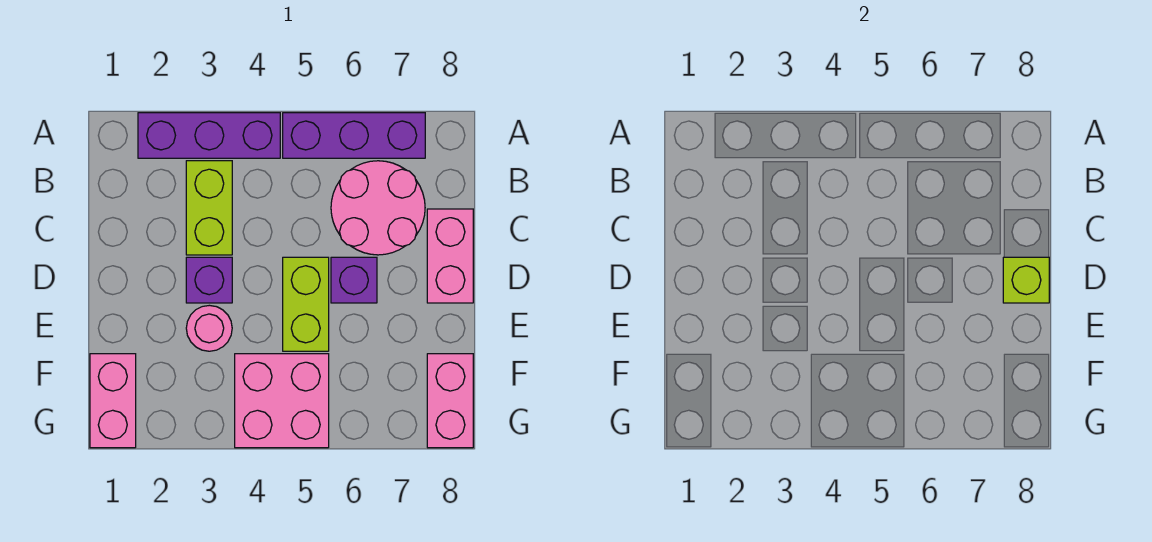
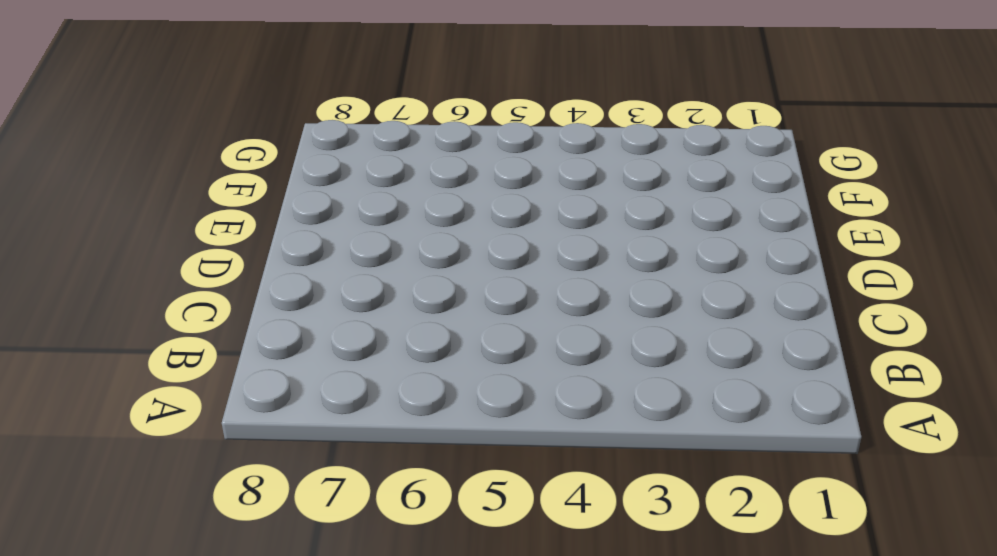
none -> purple 1x3 brick [138,113,280,158]
none -> purple 1x3 brick [283,113,425,158]
none -> lime 1x2 brick [186,161,232,255]

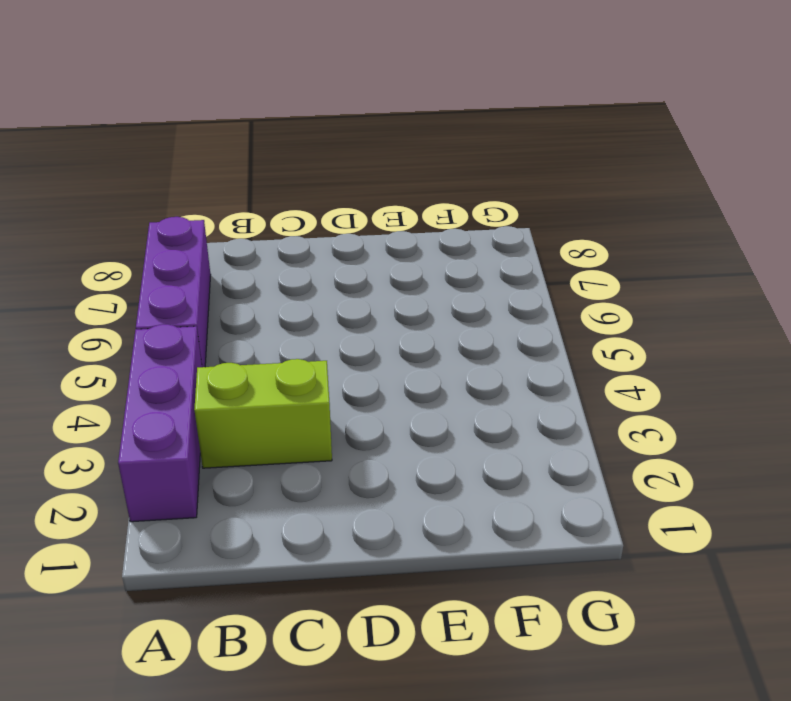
none -> pink 2x2 round brick [331,161,425,255]
none -> pink 1x2 brick [427,209,473,303]
none -> purple 1x1 brick [186,257,232,303]

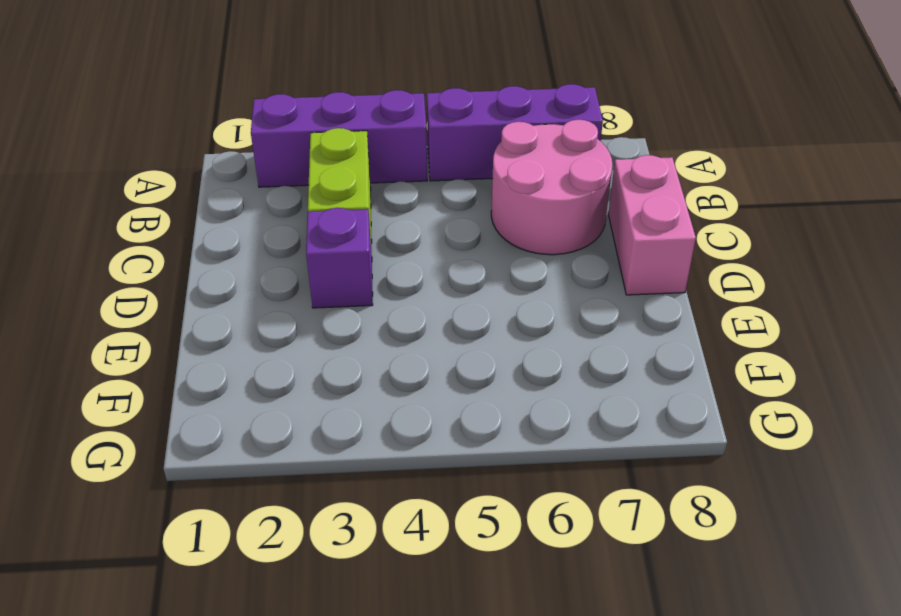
none -> lime 1x2 brick [283,257,329,351]
none -> purple 1x1 brick [331,257,377,303]
none -> pink 1x1 round brick [186,305,232,351]

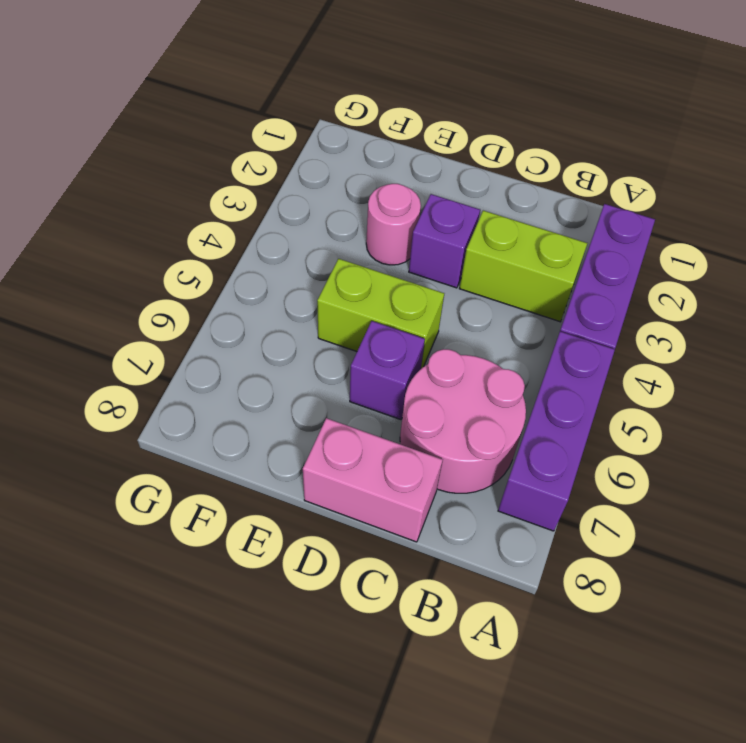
none -> pink 1x2 brick [90,354,136,448]
none -> pink 2x2 brick [235,354,329,448]
none -> pink 1x2 brick [427,354,473,448]

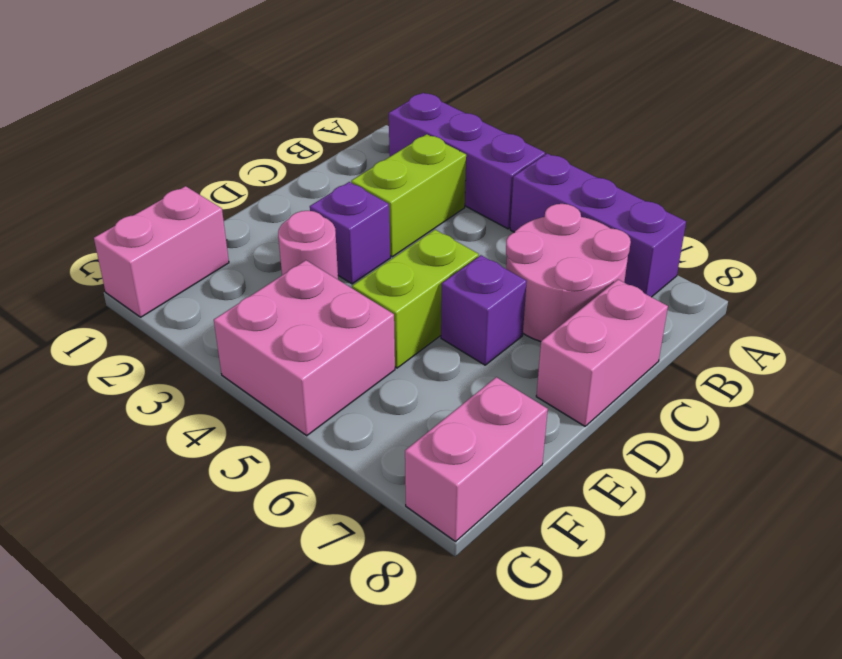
none -> lime 1x1 brick [1003,257,1049,303]

